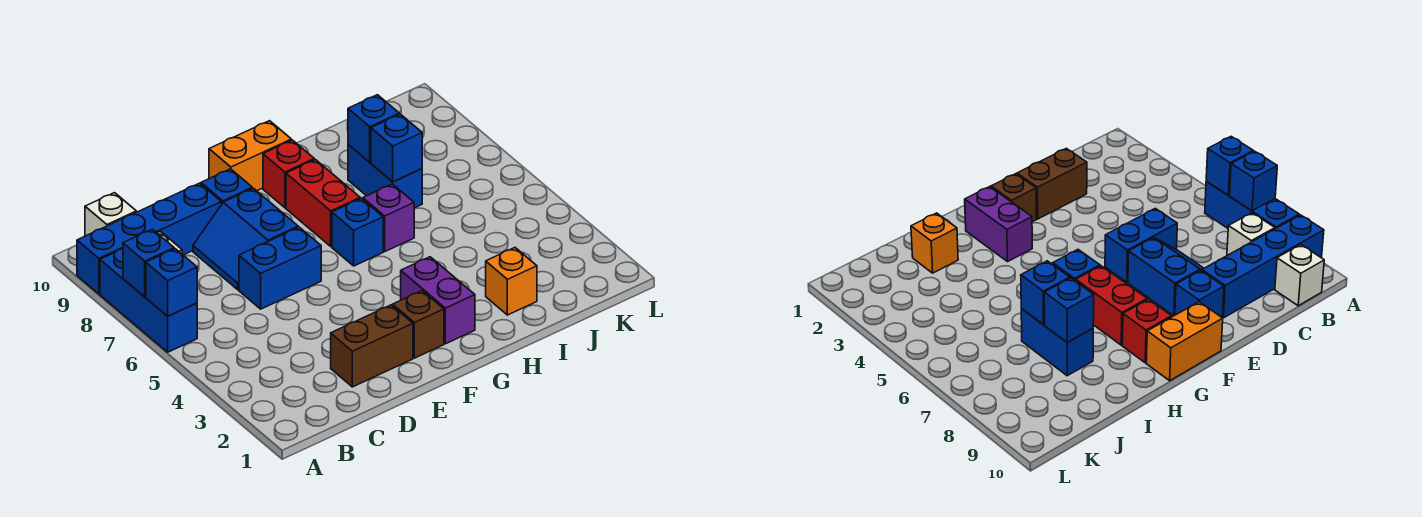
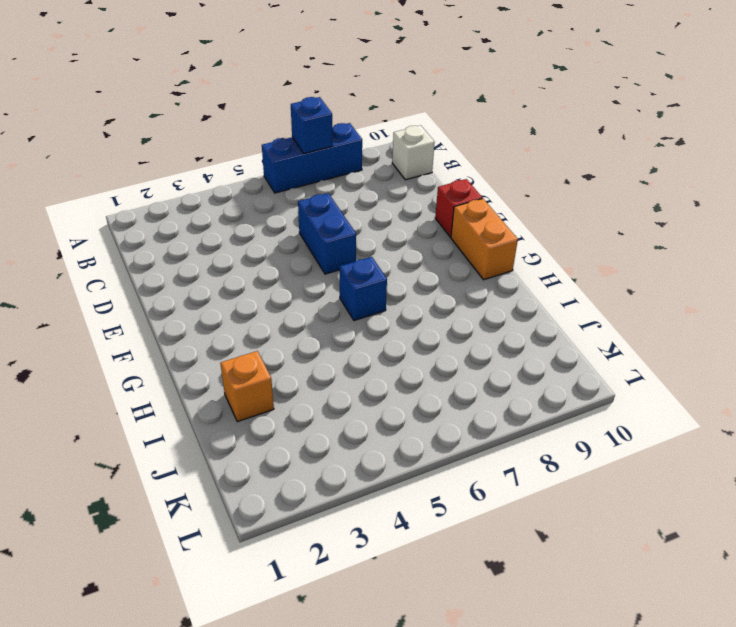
red 1x1 brick [435,179,482,237] -> red 1x1 brick moved to [263,140,314,208]
none -> blue 1x4 brick [77,183,221,294]
none -> white 1x1 brick [1227,213,1275,255]
none -> brown 1x2 brick [331,305,413,387]

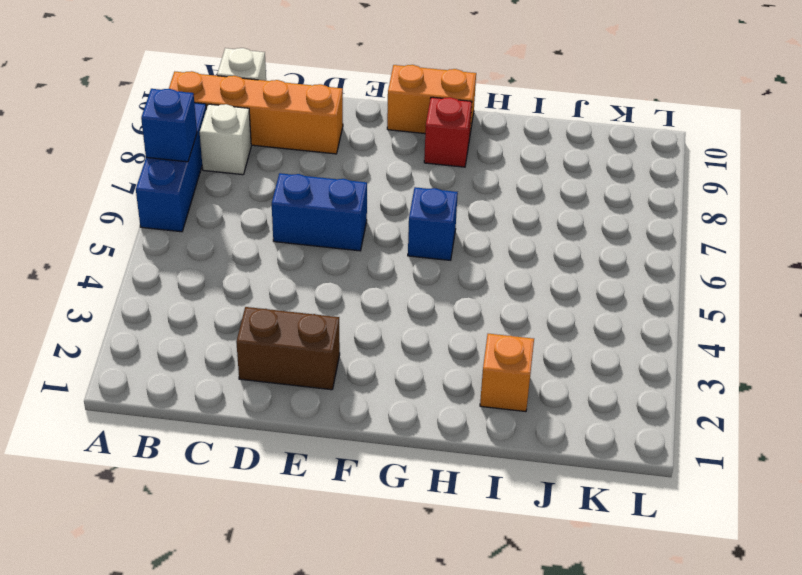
orange 1x4 brick [169,71,343,154] -> blue 1x4 brick [77,183,221,294]
none -> blue 2x2 slope [193,188,298,290]
none -> blue 1x1 brick [201,169,252,205]
none -> brown 1x1 brick [393,291,444,358]

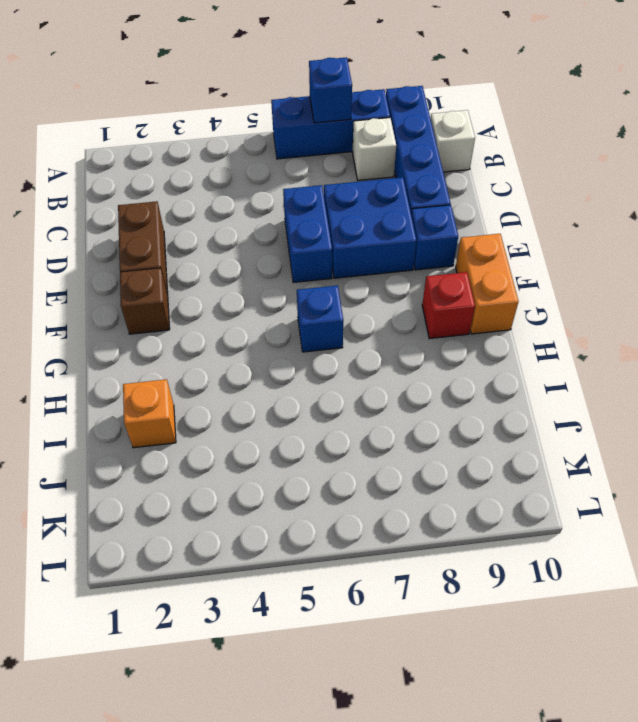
blue 2x2 brick [324,177,416,278] -> blue 2x2 slope [193,188,298,290]
none -> purple 1x2 brick [401,257,475,344]
none -> red 1x2 brick [286,160,360,246]
none -> purple 1x1 brick [363,184,414,251]

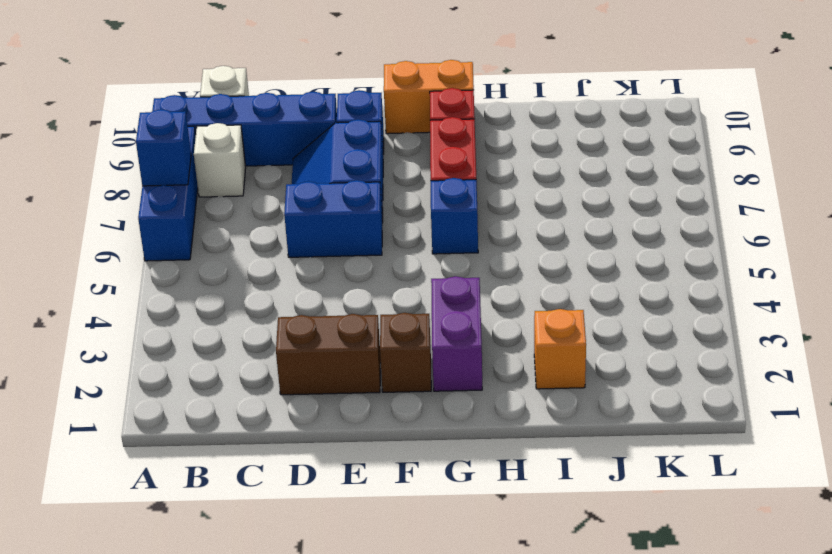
none -> purple 1x1 brick [363,184,414,251]
none -> blue 1x2 brick [348,145,422,208]
none -> blue 1x1 brick [146,249,197,316]

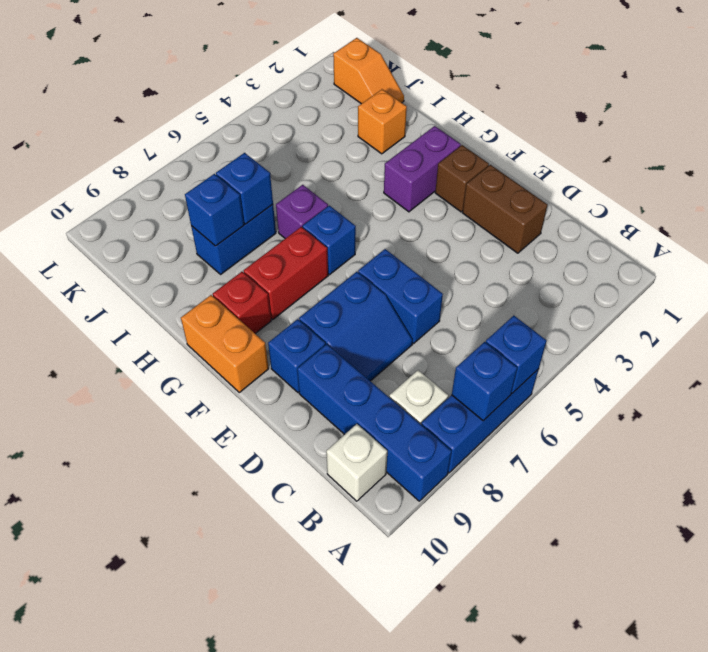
orange 1x2 slope [333,38,404,104] -> none

